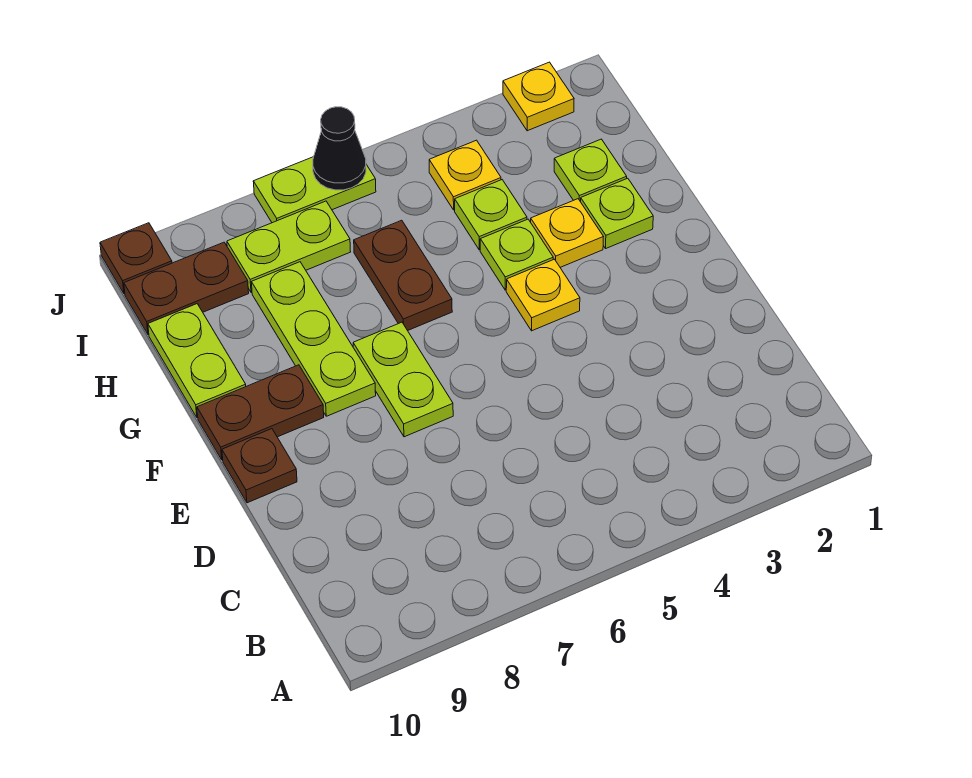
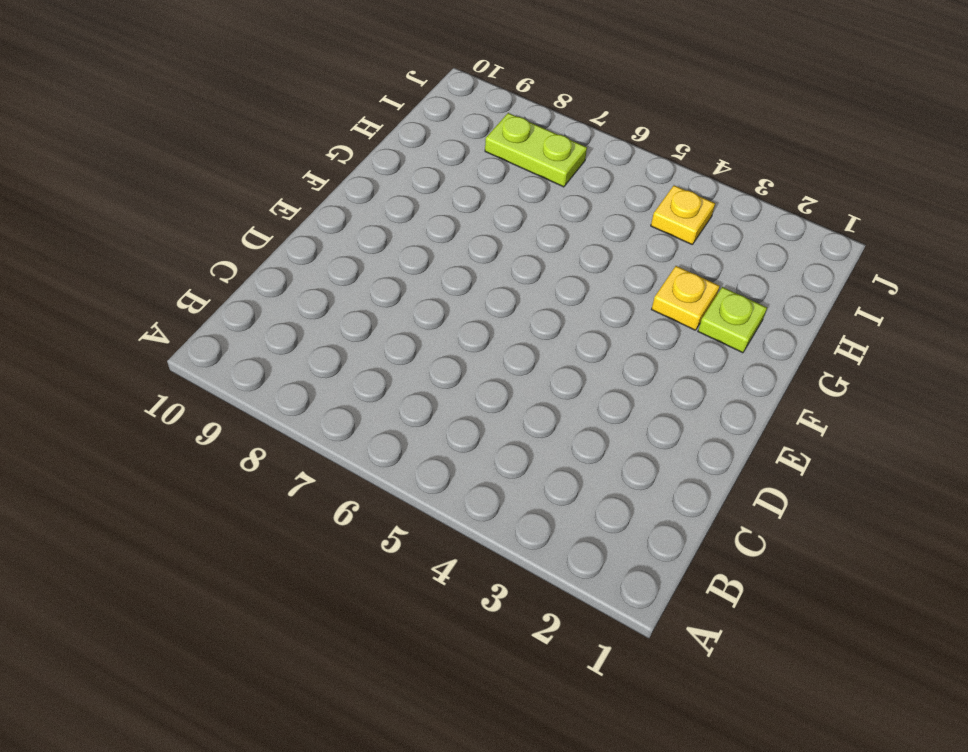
none -> lime 1x2 plate [353,322,453,437]
none -> brown 1x1 plate [222,429,297,503]
none -> yellow 1x1 plate [506,259,580,331]

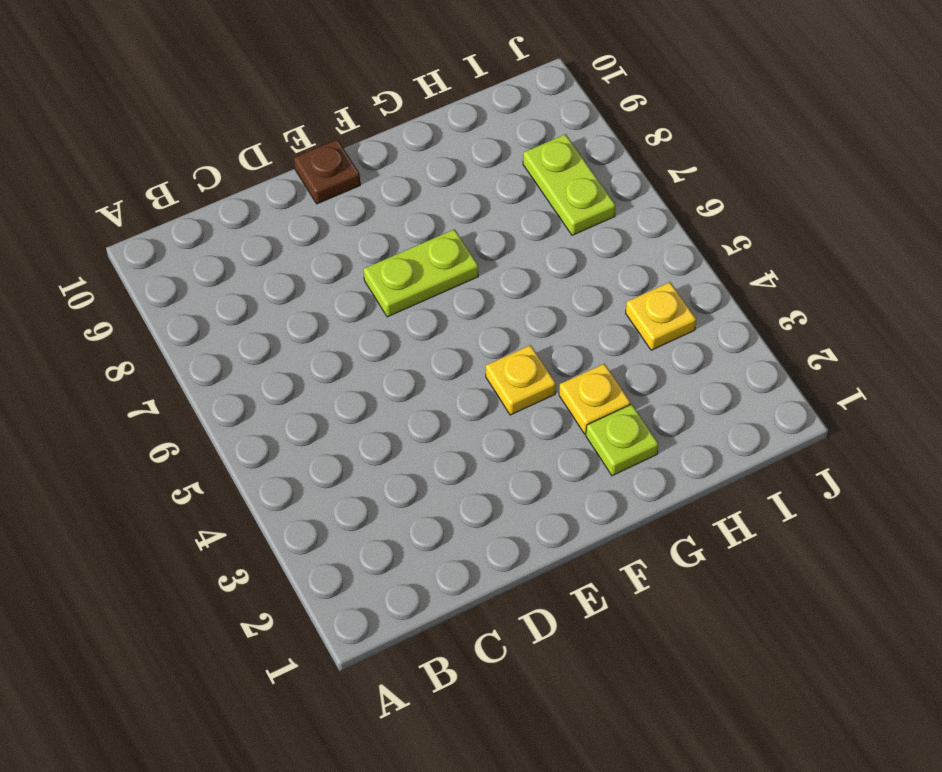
none -> lime 1x3 plate [251,262,376,416]
none -> brown 1x2 plate [197,365,324,460]
none -> lime 1x1 plate [480,219,553,290]

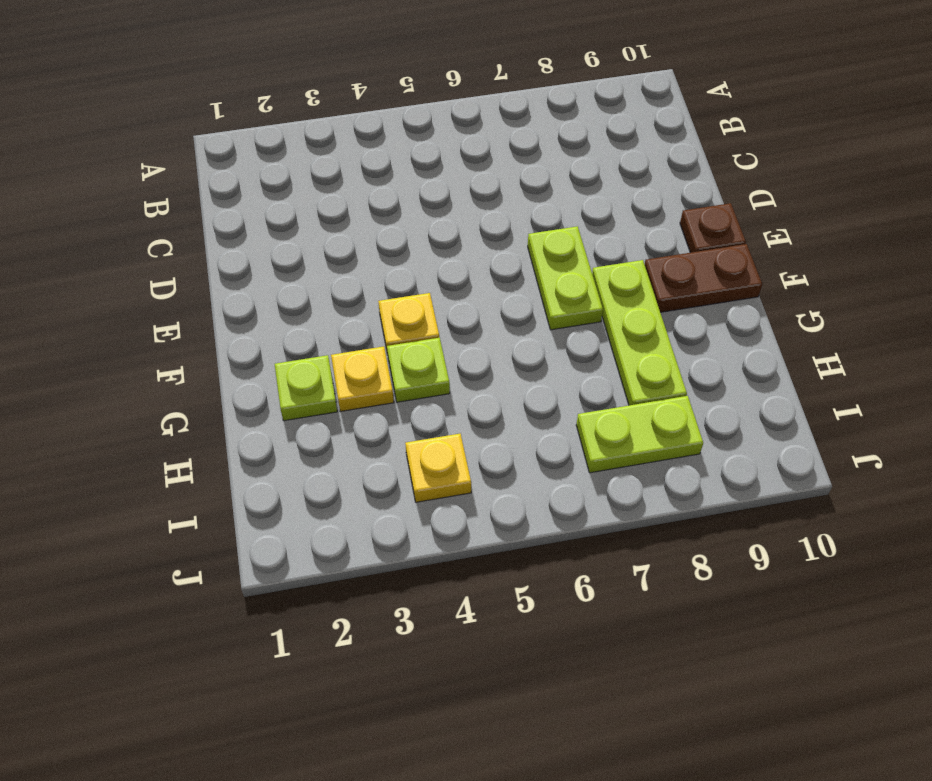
none -> brown 1x2 plate [354,220,452,331]
none -> lime 1x2 plate [148,304,246,418]
none -> lime 1x1 plate [554,139,627,202]

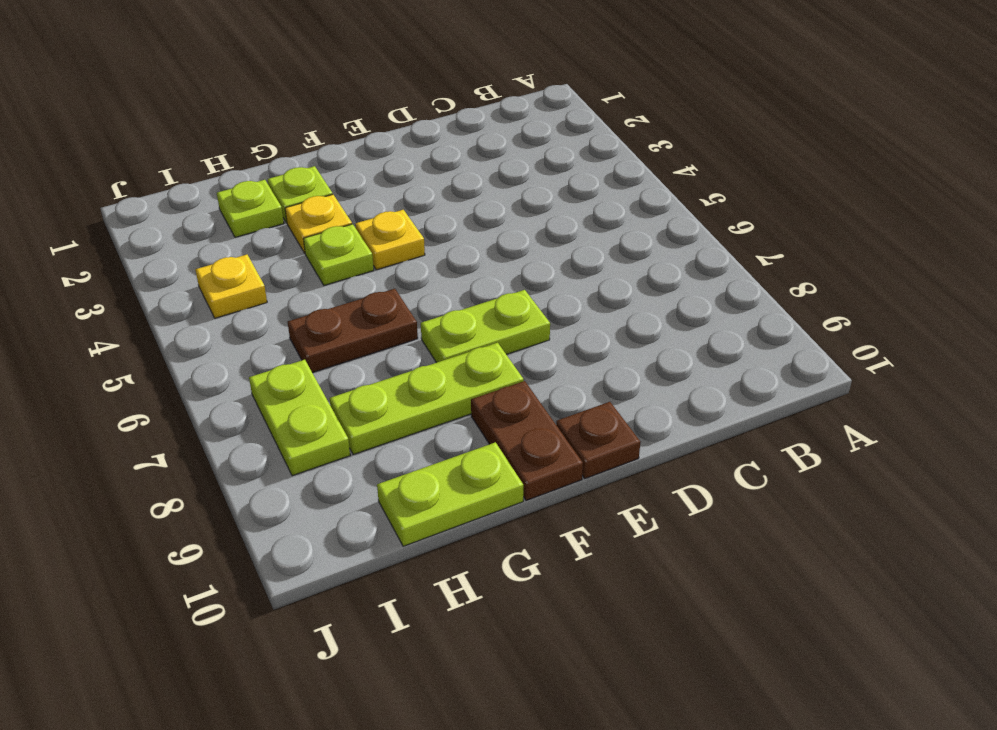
none -> lime 1x1 plate [455,180,527,250]
none -> brown 1x2 plate [124,242,249,335]
none -> yellow 1x1 plate [503,62,574,131]

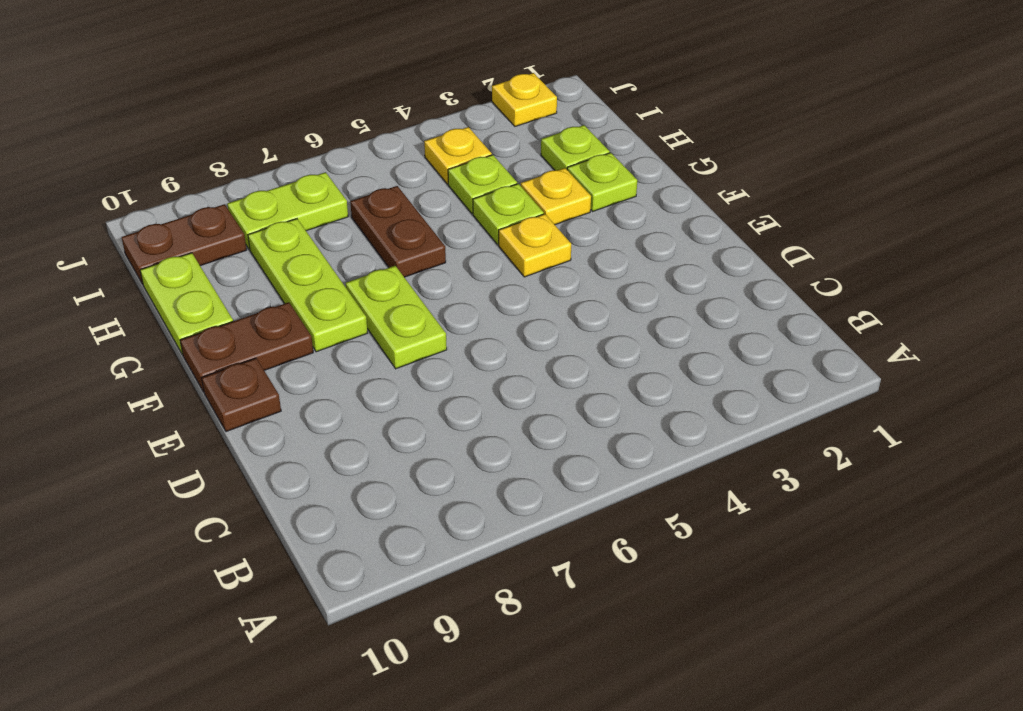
none -> lime 1x2 plate [253,157,376,223]
none -> brown 1x1 plate [100,223,172,294]
none -> black 1x1 cone [313,107,366,190]

